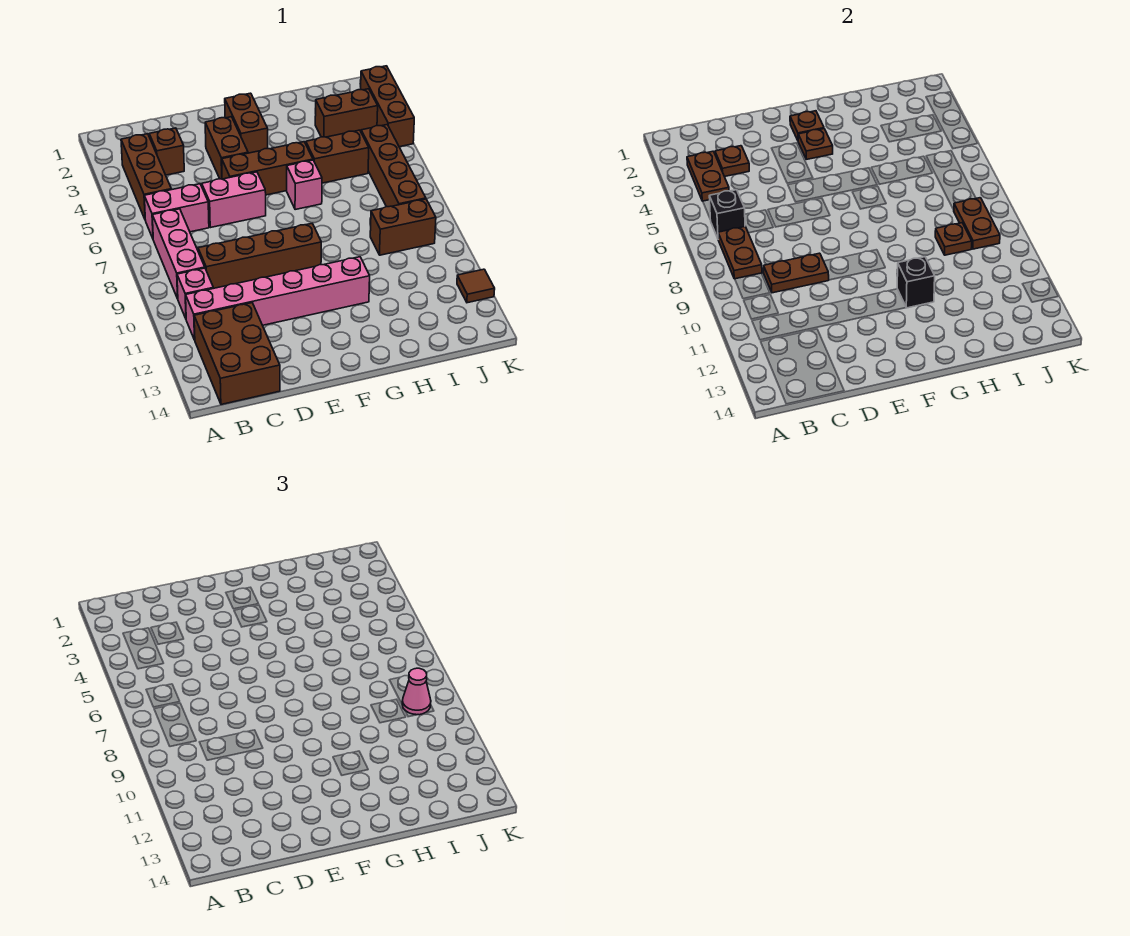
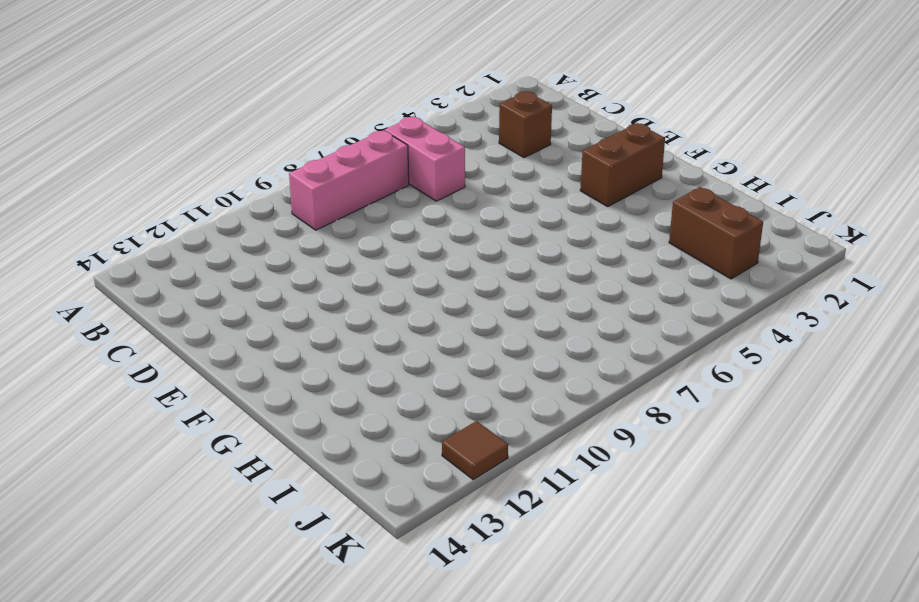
none -> brown 1x3 brick [121,134,171,219]
none -> pink 1x1 brick [177,268,213,318]
none -> pink 1x6 brick [186,257,370,340]
none -> brown 2x3 brick [194,303,280,405]

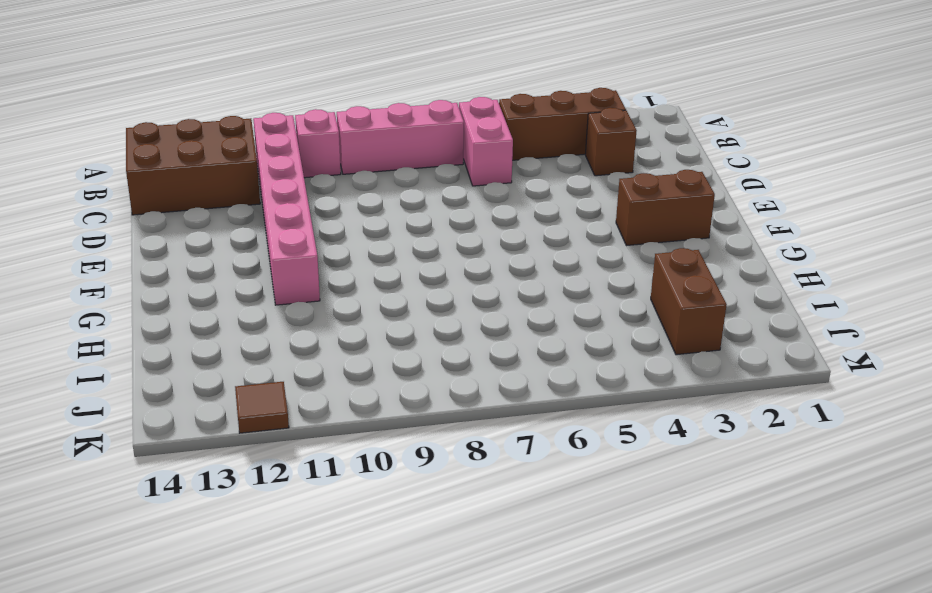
none -> brown 1x4 brick [198,224,321,288]
none -> pink 1x2 brick [202,172,266,228]
none -> brown 1x2 brick [205,117,248,179]
none -> brown 1x3 brick [222,142,313,195]

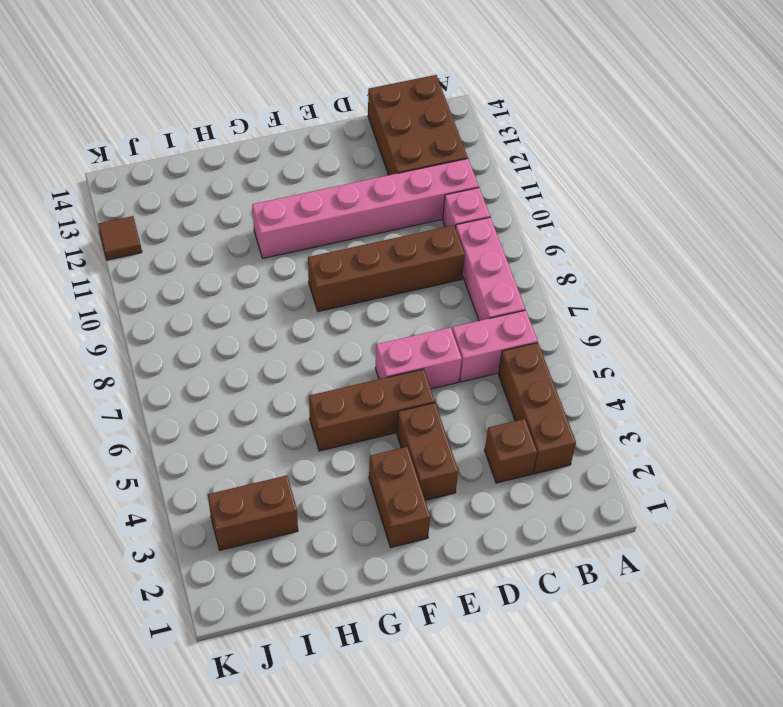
none -> pink 1x1 brick [287,160,322,210]
none -> brown 1x2 brick [306,130,369,183]
none -> brown 1x2 brick [370,199,436,255]
none -> brown 1x4 brick [361,125,426,207]

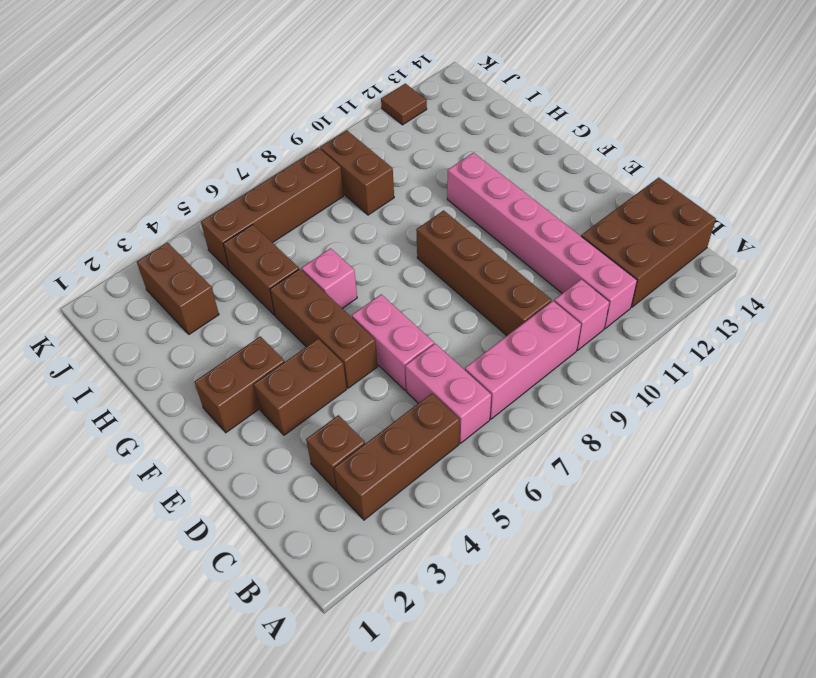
none -> brown 1x3 brick [360,66,414,147]
none -> brown 1x2 plate [687,151,729,201]
none -> black 1x1 brick [709,190,745,238]
none -> brown 1x2 plate [718,227,762,279]

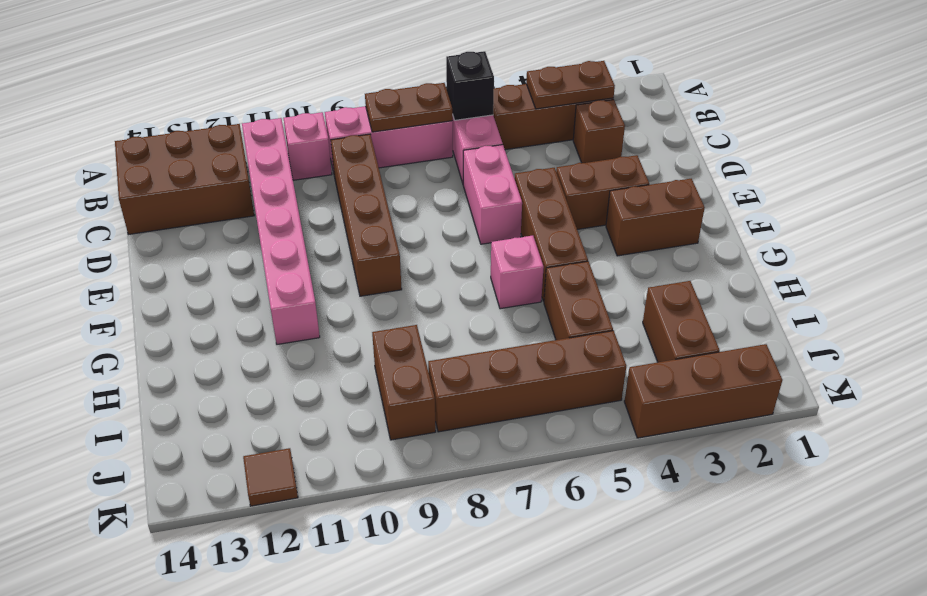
none -> brown 1x1 plate [715,146,749,176]
none -> brown 1x2 plate [764,253,829,293]
none -> brown 1x1 plate [790,111,824,140]
none -> brown 1x1 plate [798,129,833,159]

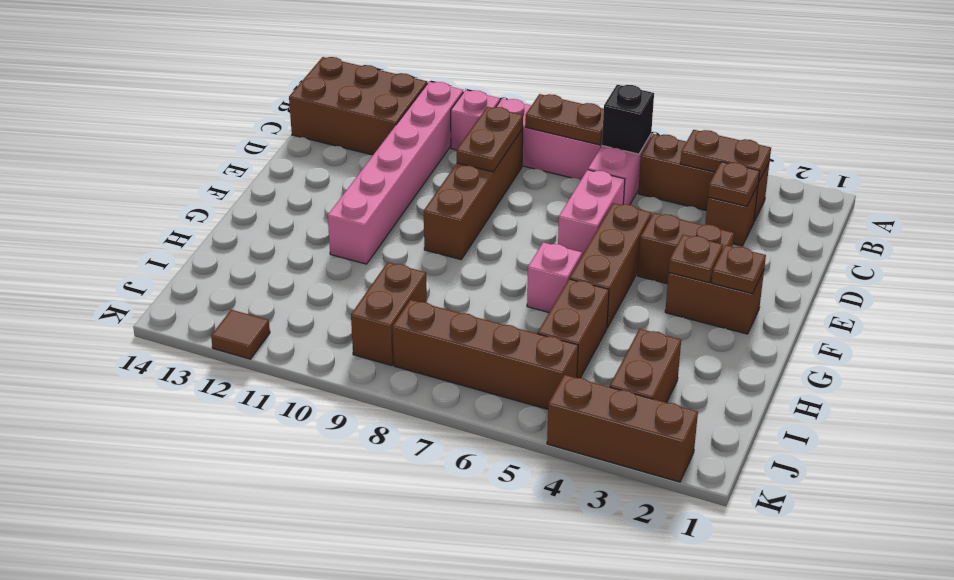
none -> black 1x1 brick [897,257,935,308]
none -> brown 1x1 plate [935,223,972,255]
none -> brown 1x2 plate [954,198,1000,249]
none -> pink 1x1 cone [402,668,431,715]

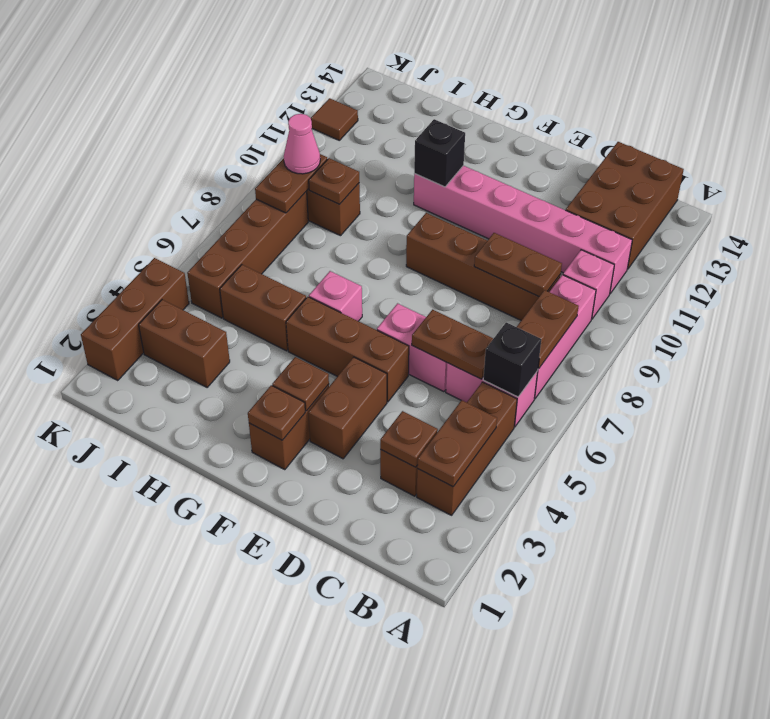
brown 1x2 plate [412,310,493,379] -> none

